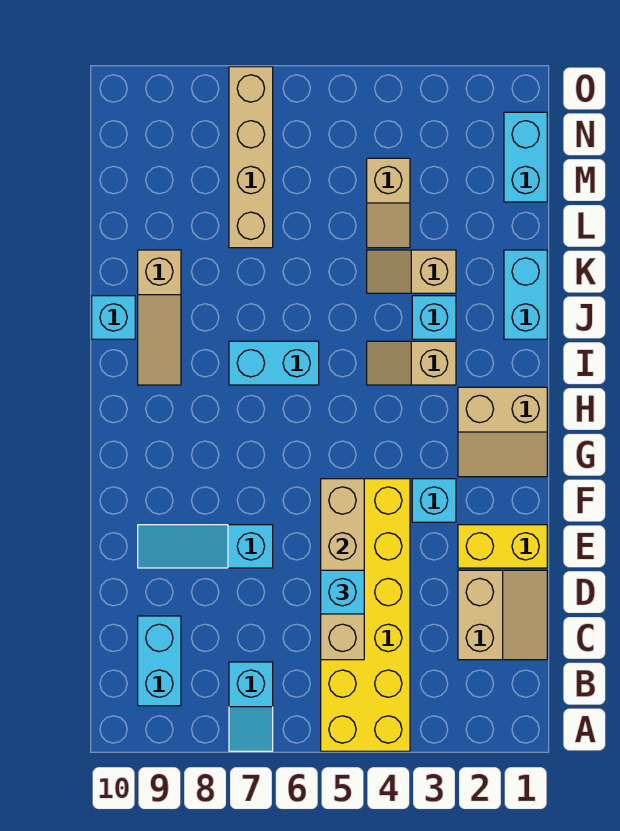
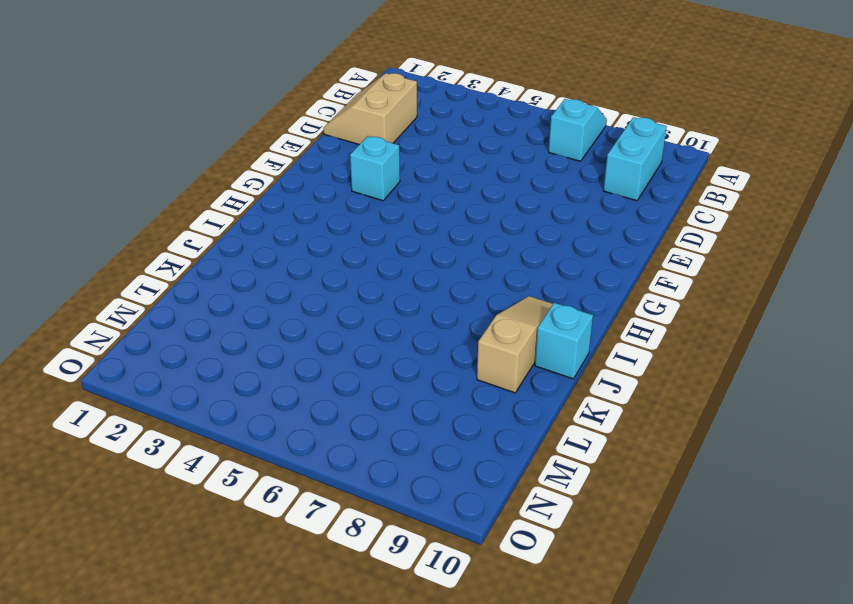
none -> yellow 2x6 brick [321,479,410,751]
none -> yellow 1x2 brick [458,525,547,568]
none -> cyan 1x3 slope [138,525,273,568]

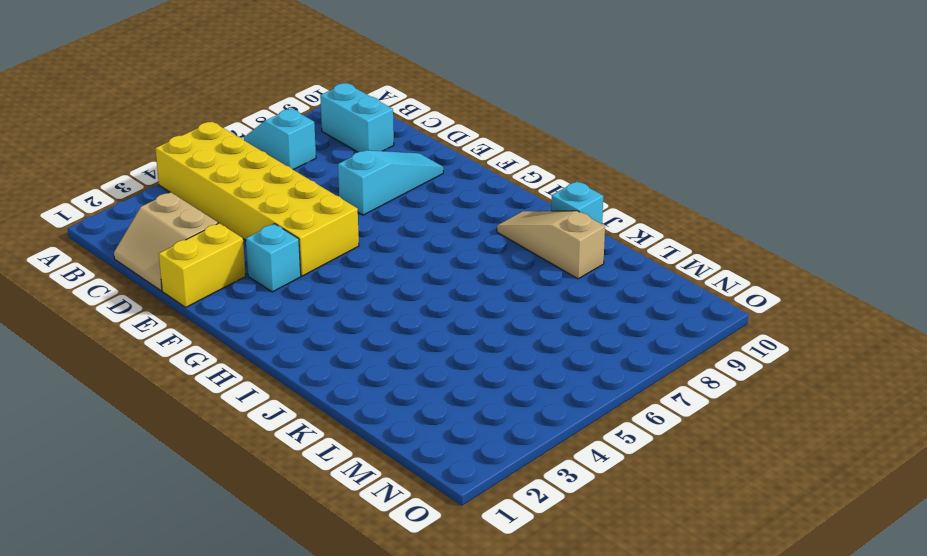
none -> tan 2x2 slope [458,387,547,477]
none -> tan 1x2 slope [367,341,456,385]
none -> cyan 1x2 brick [229,341,319,385]

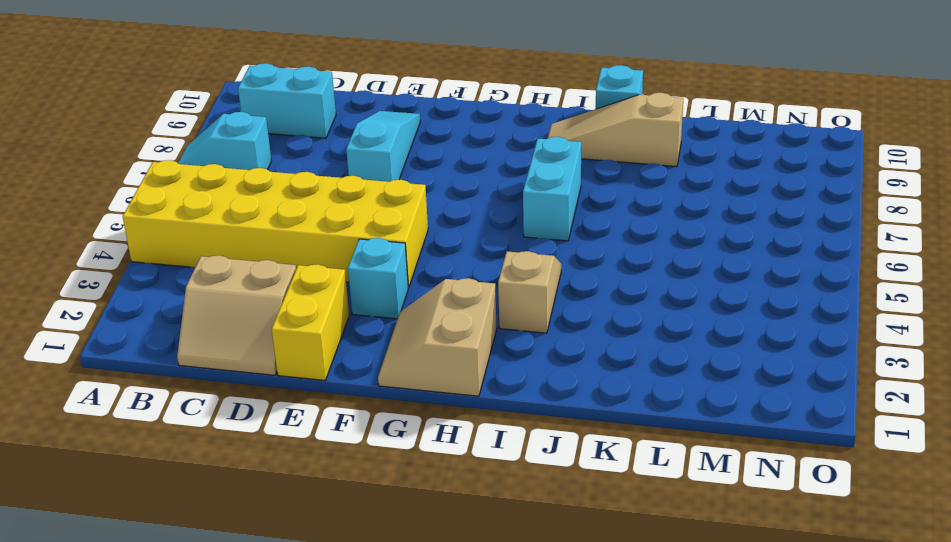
none -> cyan 1x2 brick [504,250,547,339]
none -> cyan 1x1 brick [412,296,456,339]
none -> tan 1x2 slope [367,250,456,293]

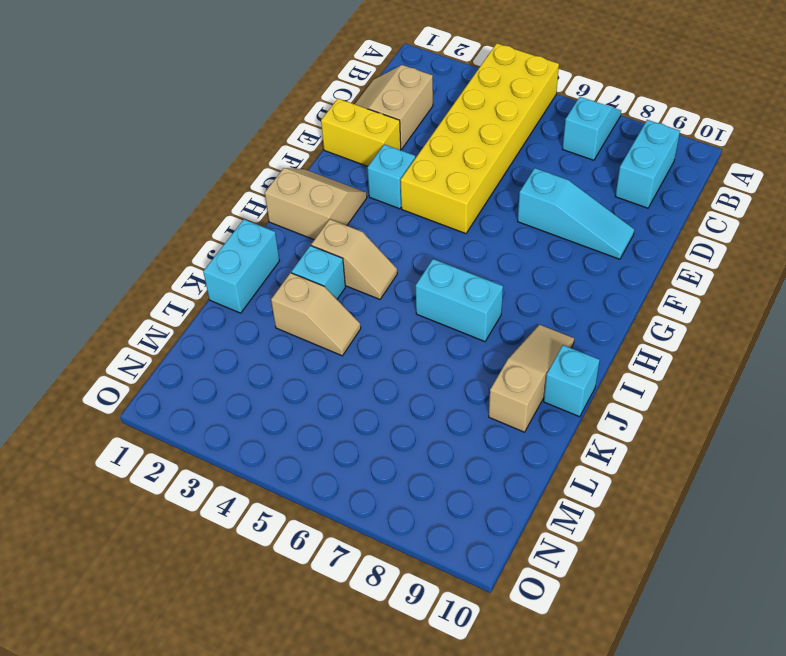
none -> tan 1x2 slope [367,158,410,248]
none -> tan 1x4 brick [229,67,273,248]
none -> cyan 1x2 brick [504,112,547,202]

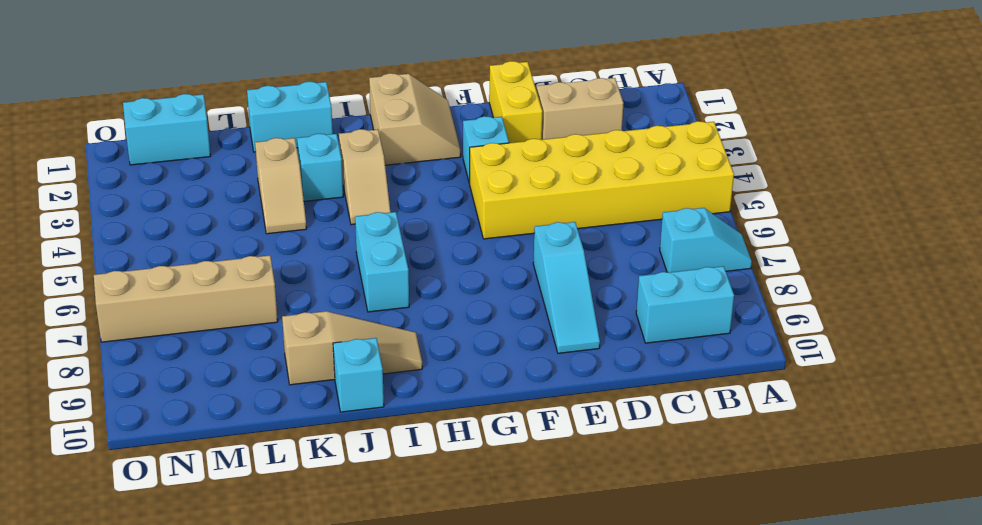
none -> tan 1x2 slope [367,158,410,248]
none -> tan 1x4 brick [321,479,364,660]
none -> cyan 1x1 brick [321,570,364,614]

